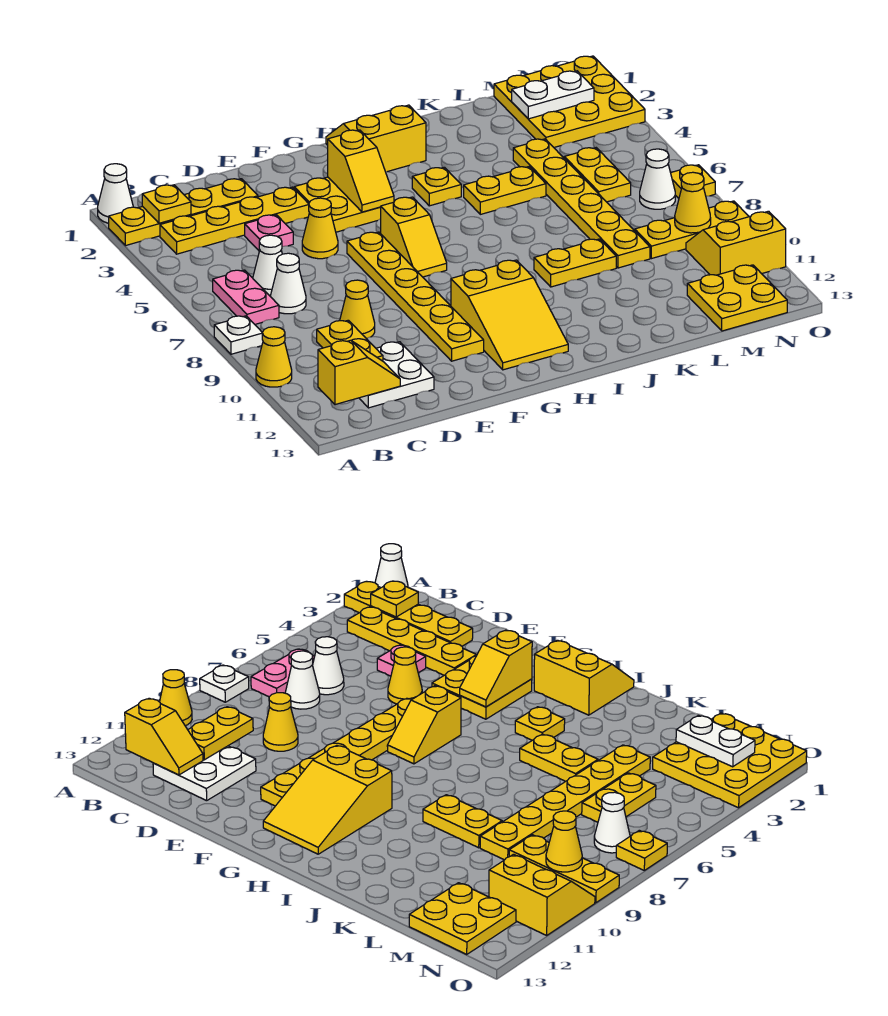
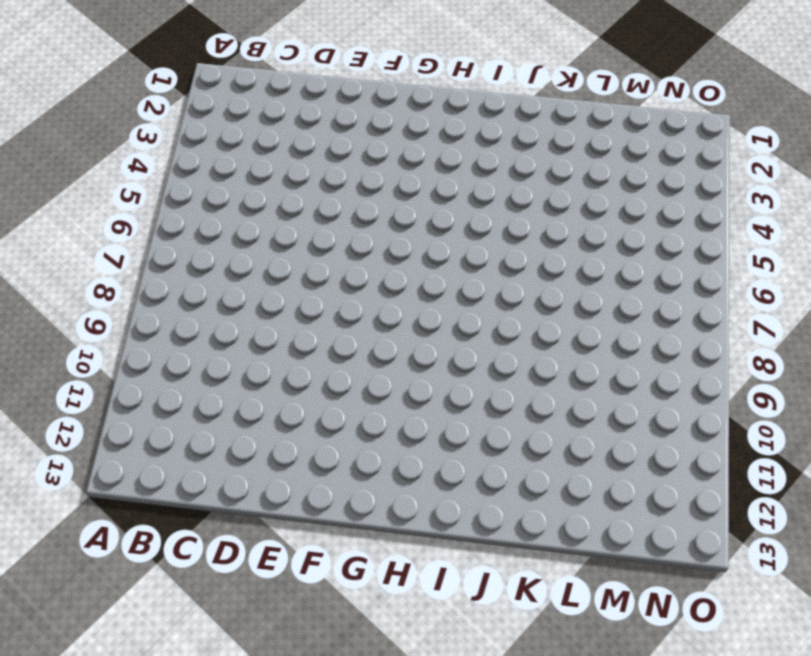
none -> white 1x1 cone [98,164,133,223]
none -> yellow 1x4 plate [109,179,258,246]
none -> white 1x1 plate [214,316,263,354]
none -> yellow 1x1 cone [256,327,292,387]

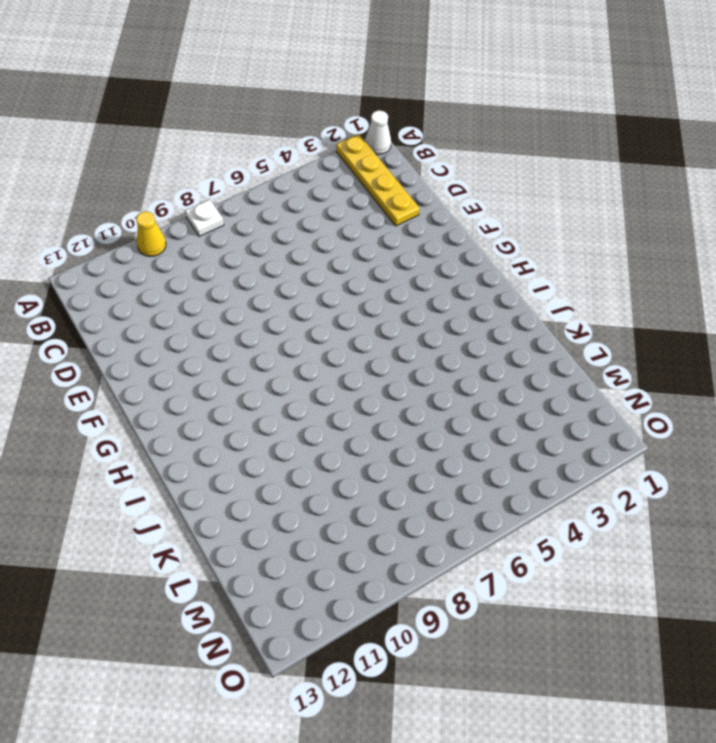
none -> yellow 1x4 plate [160,187,309,254]
none -> pink 1x2 plate [213,270,279,324]
none -> white 1x1 cone [253,235,282,296]
none -> white 1x1 cone [270,253,306,314]

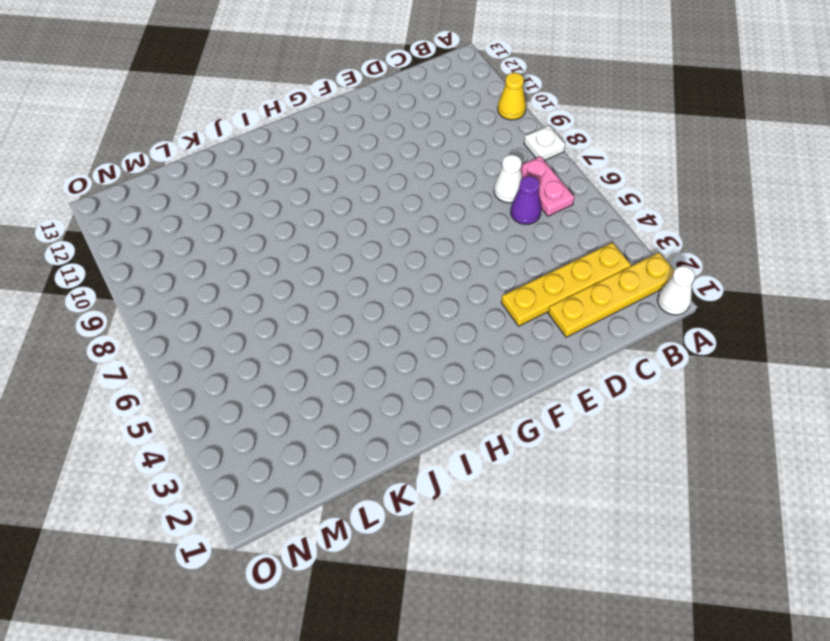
purple 1x1 cone [511,176,541,224] -> white 1x1 cone [253,235,282,296]
none -> white 2x2 plate [359,342,434,408]
none -> pink 1x1 plate [245,215,293,251]
none -> yellow 1x1 cone [340,280,375,339]
none -> yellow 1x1 cone [302,198,338,259]

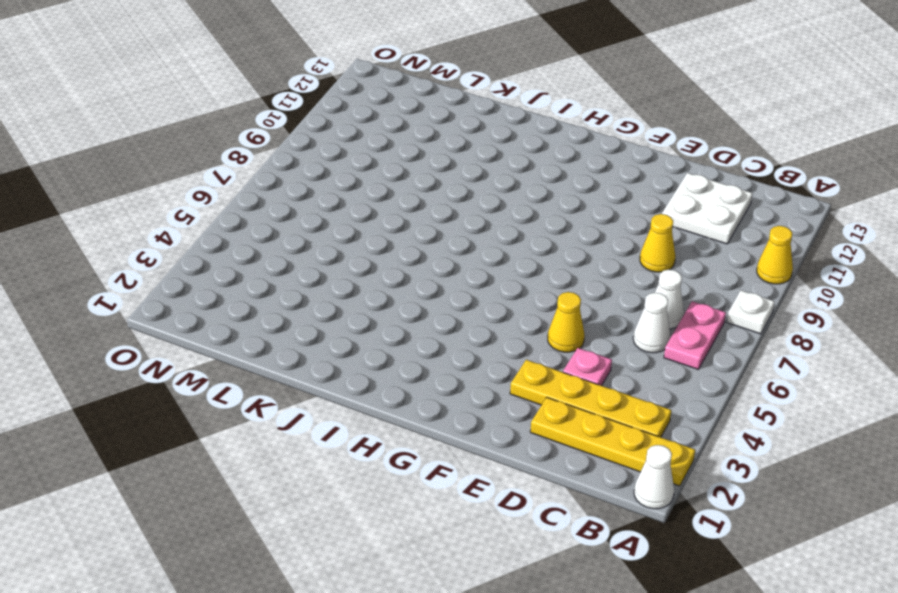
none -> yellow 2x2 plate [294,177,381,232]
none -> yellow 1x6 plate [347,232,484,361]
none -> yellow 1x2 slope [381,197,447,277]
none -> yellow 2x3 slope [451,260,568,370]

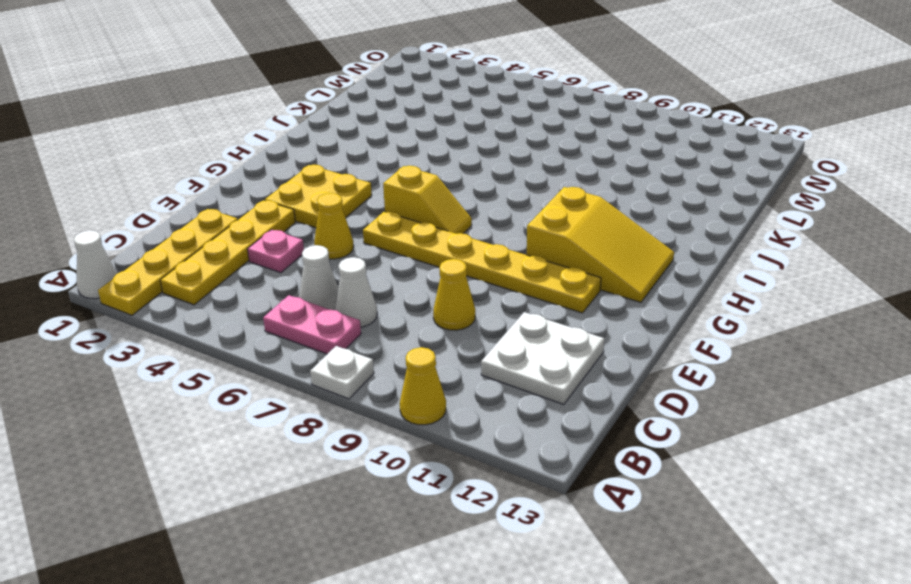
none -> yellow 2x2 slope [326,105,426,172]
none -> yellow 1x1 plate [412,167,461,206]
none -> yellow 1x2 plate [464,167,546,214]
none -> yellow 1x2 plate [534,239,616,287]

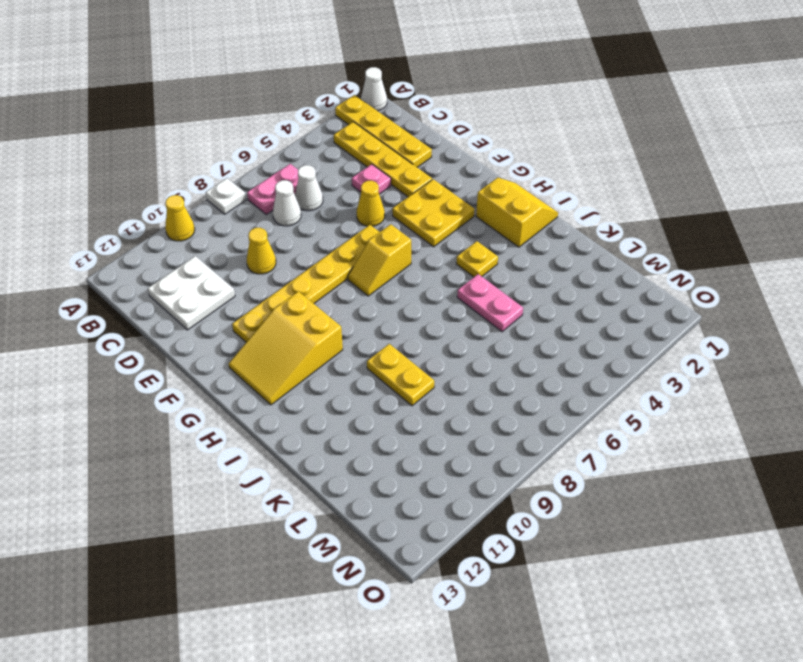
pink 1x2 plate [457,274,523,332] -> yellow 1x2 plate [464,167,546,214]
none -> yellow 1x6 plate [513,139,650,268]
none -> yellow 3x3 plate [494,56,645,147]
none -> yellow 1x2 plate [564,148,631,202]
none -> yellow 1x3 plate [635,201,749,259]

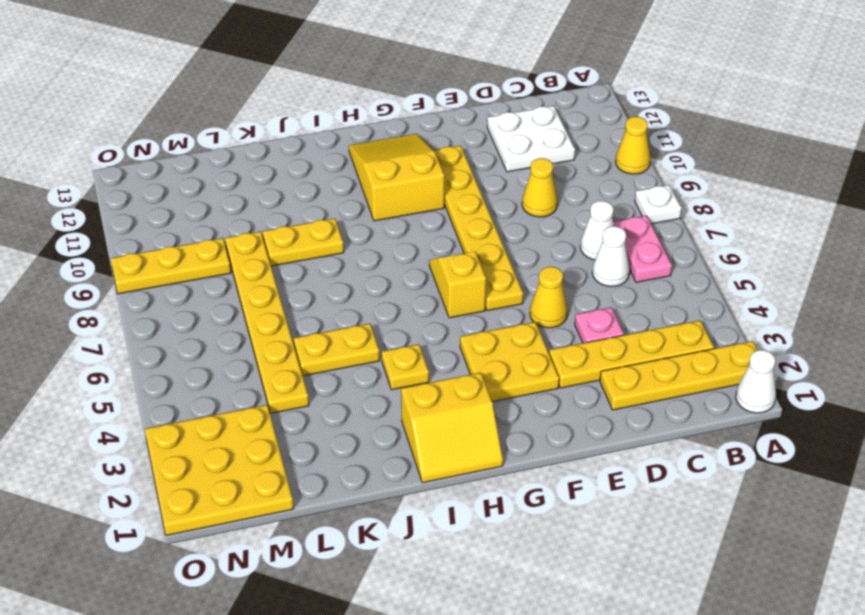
none -> yellow 1x2 plate [564,148,631,202]
none -> yellow 2x2 plate [687,265,787,331]
none -> white 1x1 cone [640,149,675,209]
none -> yellow 2x2 slope [686,211,786,275]

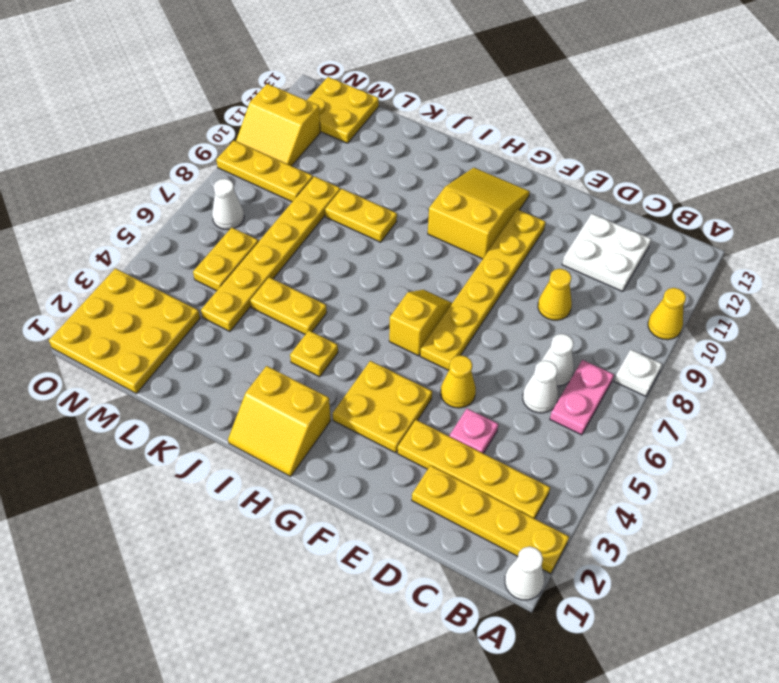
none -> yellow 1x1 plate [671,165,715,198]
none -> yellow 1x1 plate [142,185,191,223]
none -> yellow 1x2 slope [318,340,400,405]
none -> yellow 1x2 plate [317,320,383,361]

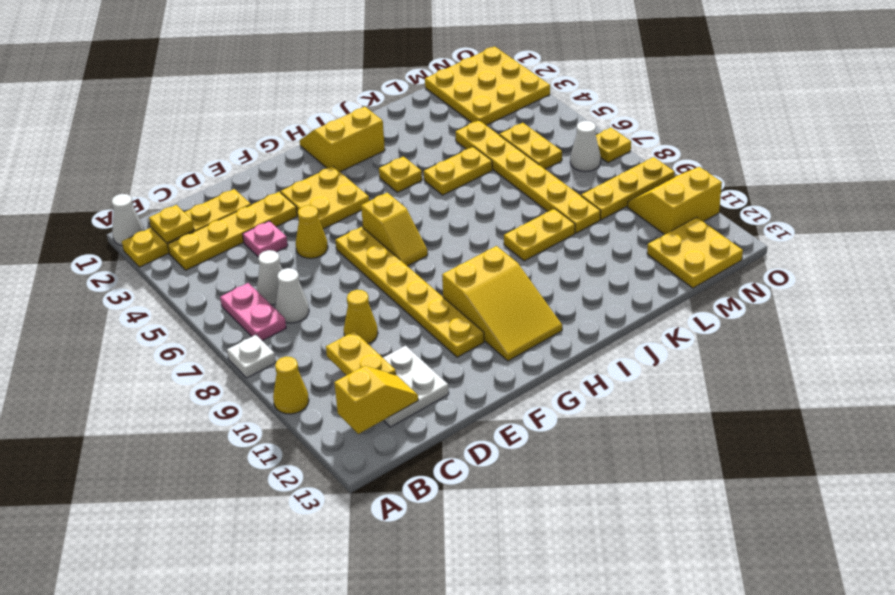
none -> yellow 1x2 slope [328,130,394,212]
none -> white 1x2 plate [512,71,594,119]
none -> yellow 1x1 cone [675,172,711,233]

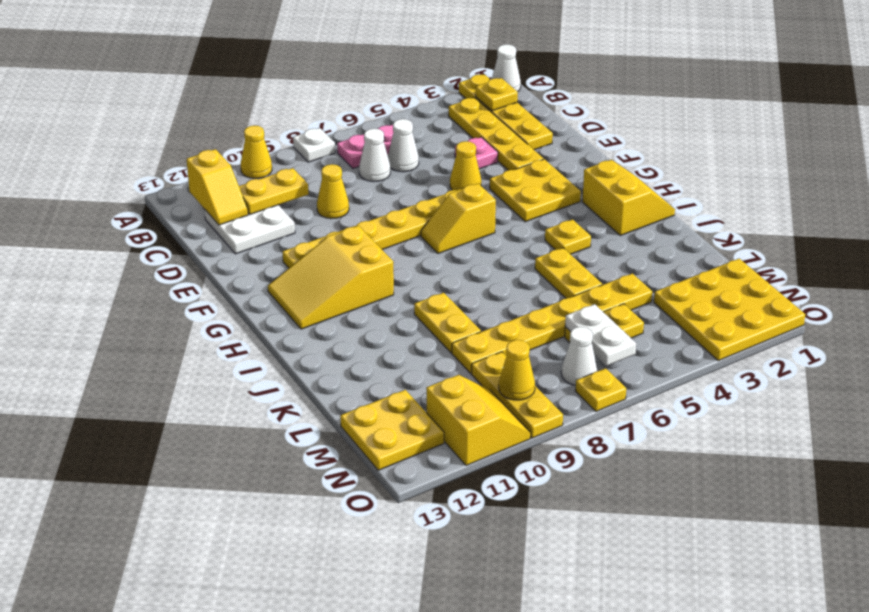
white 1x2 plate [565,304,636,366] -> white 1x2 plate moved to [512,71,594,119]
none -> yellow 1x2 slope [328,130,394,212]

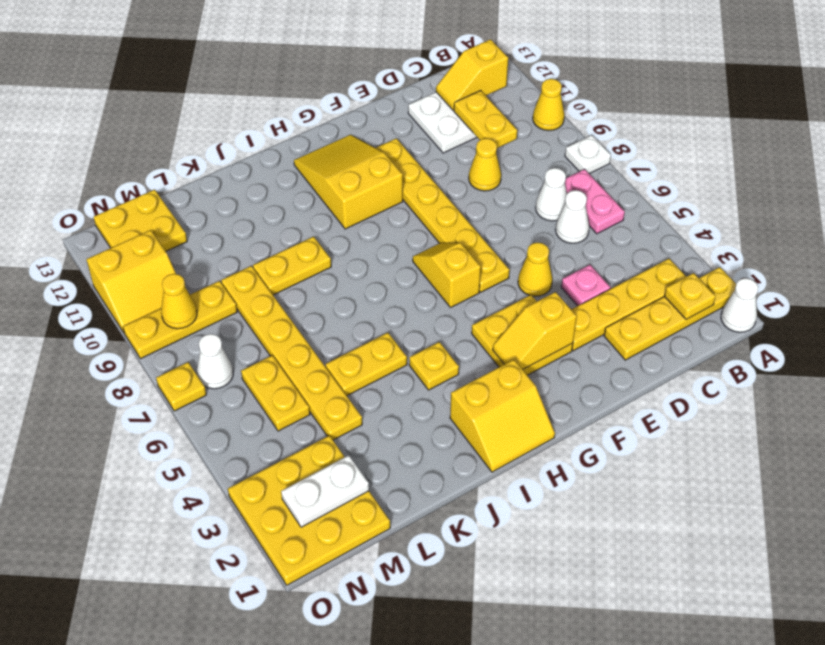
yellow 1x2 slope [493,292,577,370] -> yellow 1x2 slope turned to [328,130,394,212]

